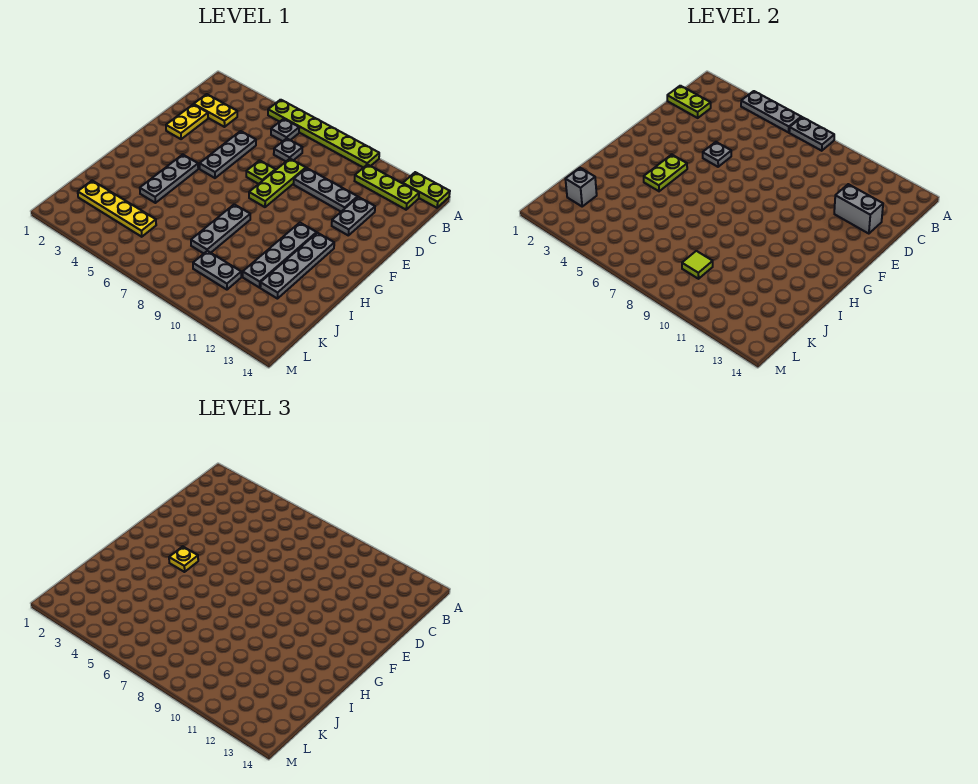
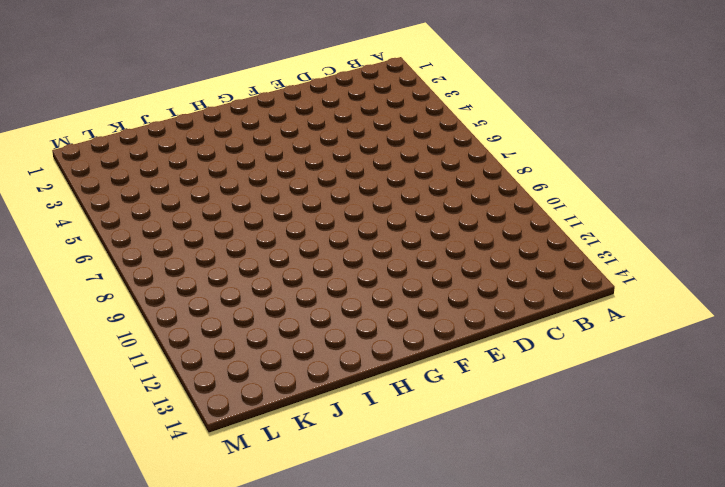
none -> lime 1x6 plate [268,100,379,168]
none -> lime 1x2 plate [403,172,450,208]
none -> grey 1x1 plate [271,119,299,141]

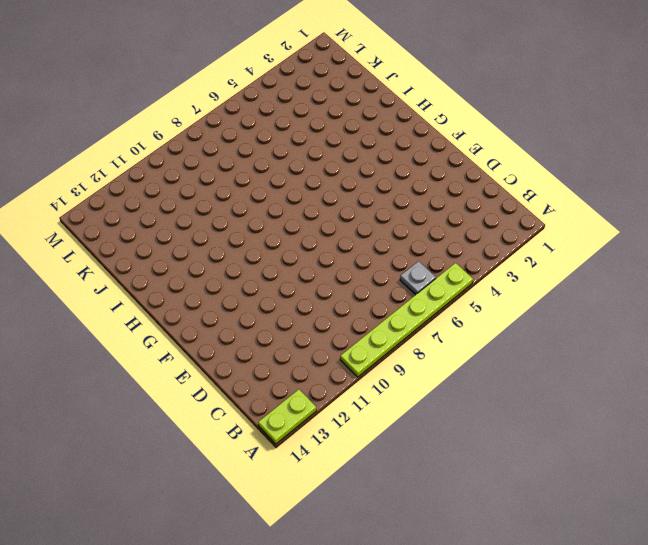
none -> lime 1x3 plate [355,165,419,210]
none -> yellow 1x2 plate [194,94,237,127]
none -> grey 1x1 plate [274,138,302,161]

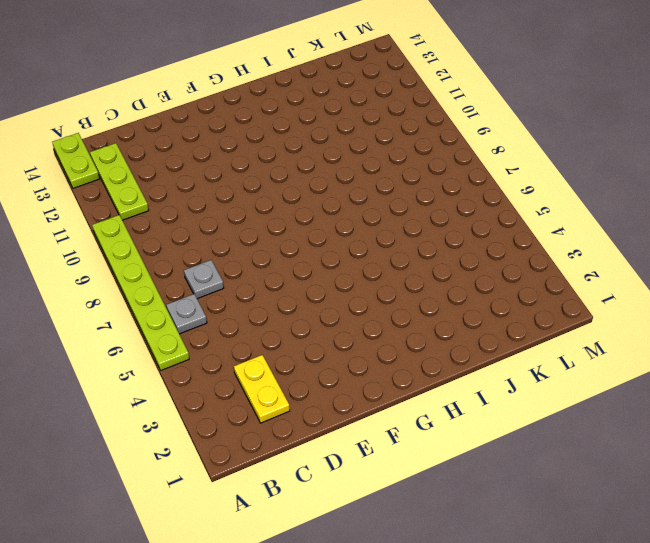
none -> yellow 1x2 plate [166,104,208,139]
none -> grey 1x3 plate [200,131,256,178]
none -> lime 1x3 plate [249,159,306,207]

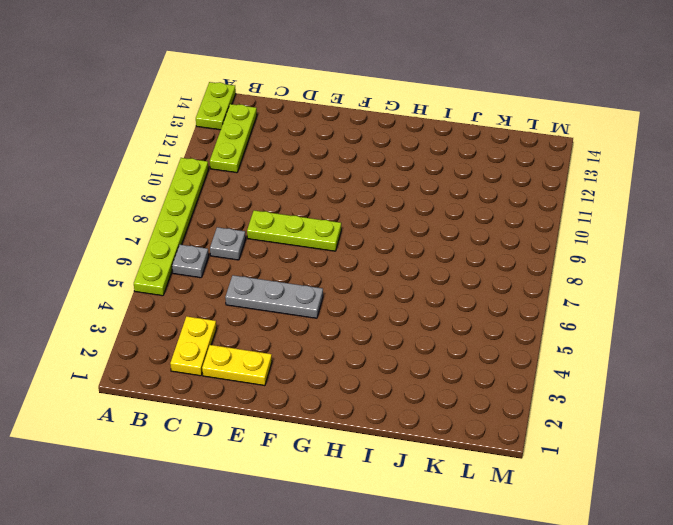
none -> grey 1x3 plate [294,168,357,212]
none -> grey 1x2 plate [332,197,375,235]
none -> lime 1x1 plate [246,160,275,184]

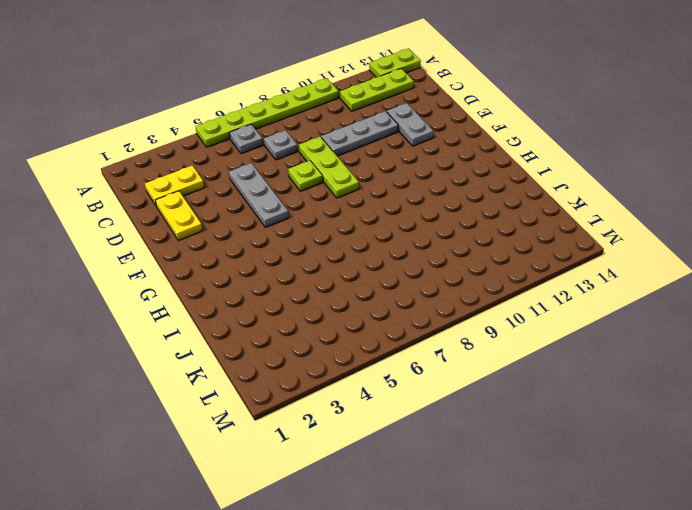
none -> grey 1x3 plate [140,155,198,203]
none -> grey 1x4 plate [243,223,317,288]
none -> grey 1x4 plate [260,233,334,299]

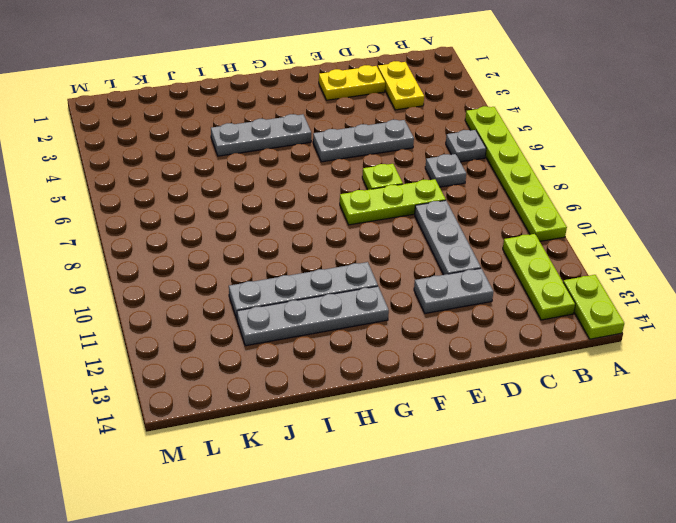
none -> grey 1x3 plate [191,204,250,253]
none -> yellow 1x4 plate [78,181,156,237]
none -> grey 1x2 plate [193,251,241,290]

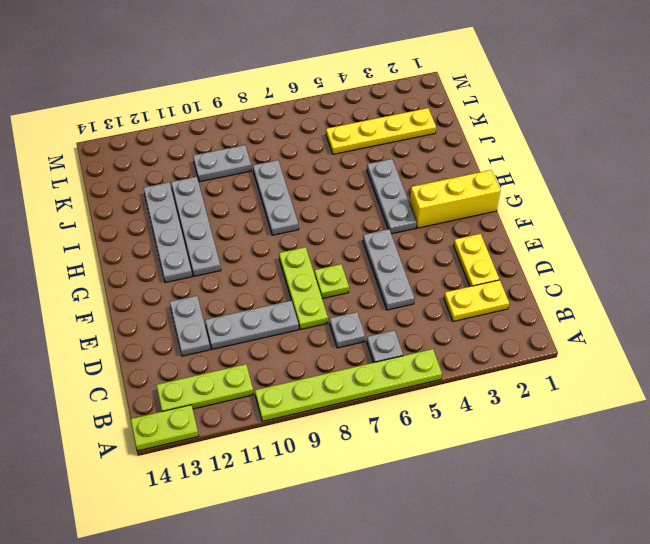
yellow 1x3 brick [410,170,500,228] -> none
none -> grey 1x3 plate [741,91,801,132]
none -> grey 1x2 plate [789,117,834,151]
none -> lime 1x2 plate [667,86,711,118]

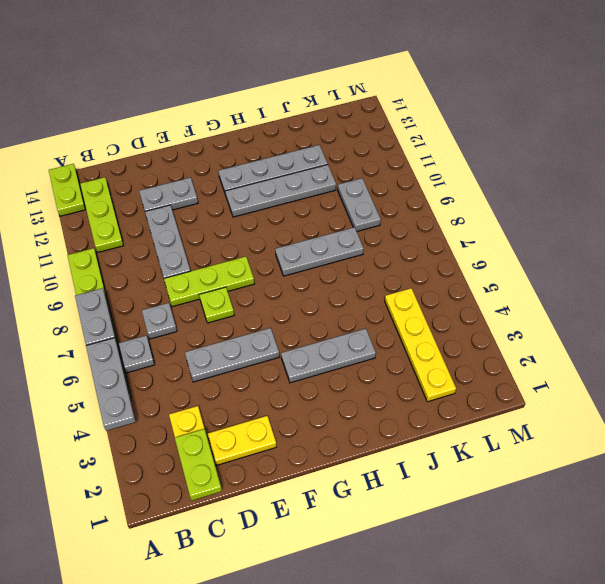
none -> grey 1x2 brick [834,184,883,234]
none -> grey 1x1 plate [703,142,731,167]
none -> lime 1x2 plate [644,155,687,191]

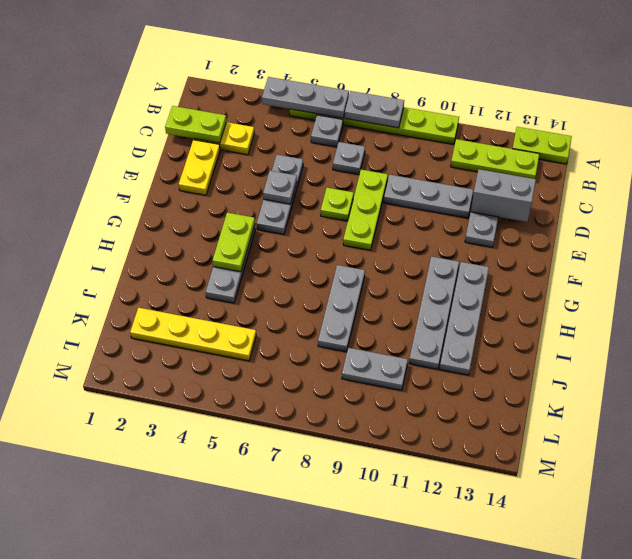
none -> grey 1x1 brick [565,168,597,206]
none -> lime 1x1 tile [682,251,713,279]
none -> yellow 1x1 plate [169,547,198,572]

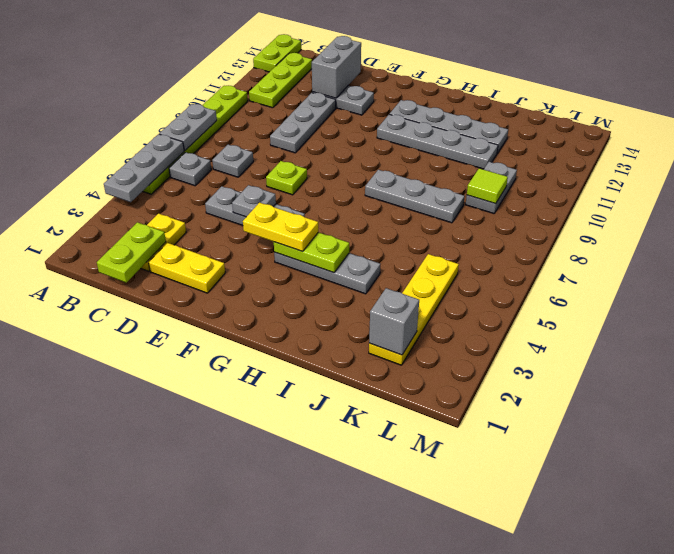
yellow 1x2 plate [243,203,318,251] -> yellow 1x1 plate [169,547,198,572]
none -> lime 1x3 plate [249,159,306,207]

